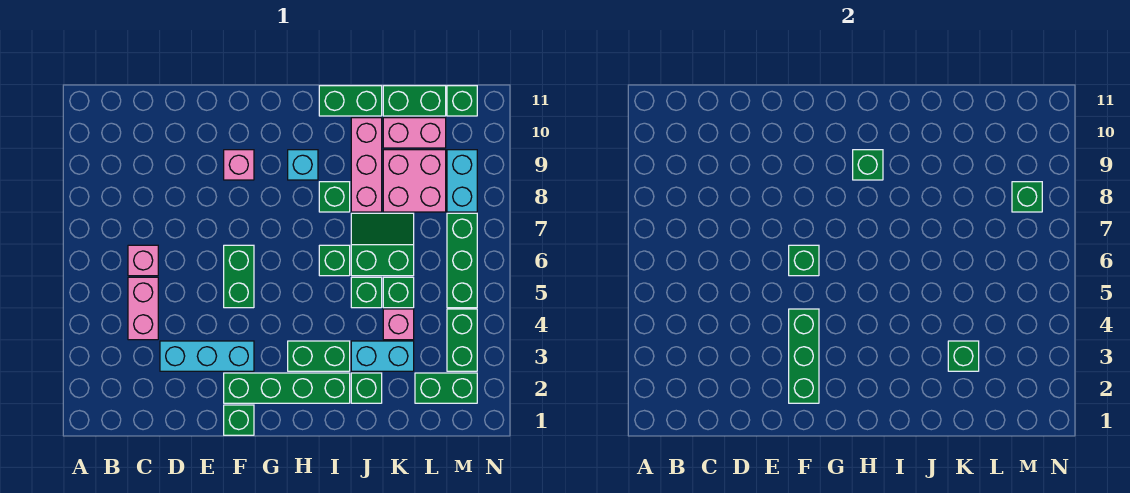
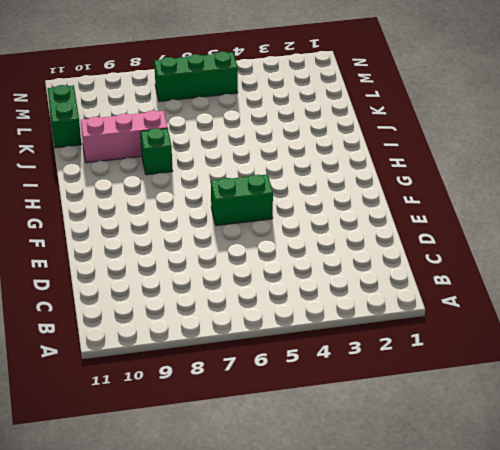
none -> pink 1x2 brick [128,277,158,340]
none -> pink 1x1 brick [128,245,158,276]
none -> cyan 1x3 brick [160,341,254,371]
none -> green 1x1 brick [224,405,254,435]

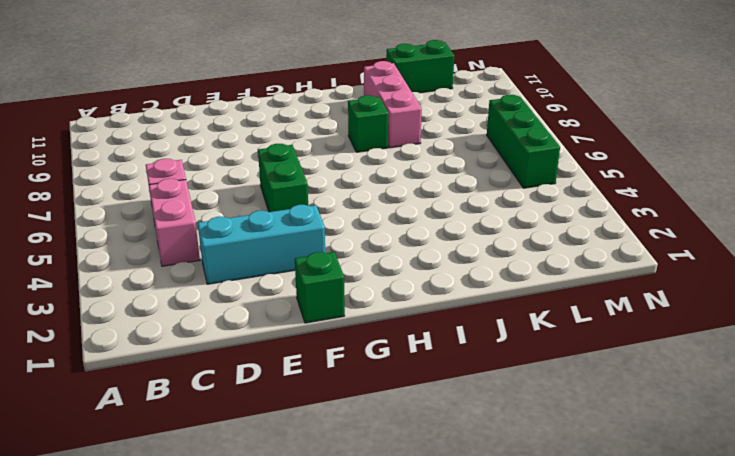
none -> green 1x4 brick [224,373,350,403]
none -> pink 1x1 brick [224,150,254,180]
none -> green 1x2 brick [288,341,350,371]
none -> cyan 1x1 brick [288,150,318,180]

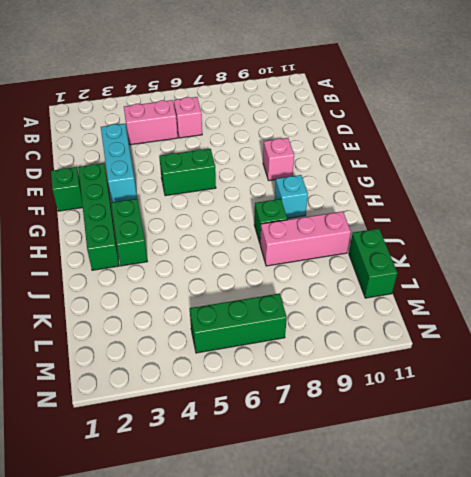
none -> green 1x1 brick [319,245,350,276]
none -> green 1x2 brick [319,86,382,116]
none -> green 1x1 brick [351,373,382,403]
none -> cyan 1x2 brick [351,341,414,371]

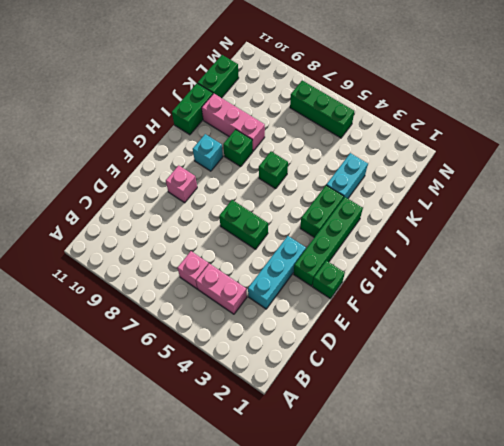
none -> green 1x1 brick [351,373,382,403]
none -> green 1x1 brick [351,277,382,308]
none -> green 2x2 slope [351,213,414,276]
none -> pink 1x1 brick [383,309,414,340]

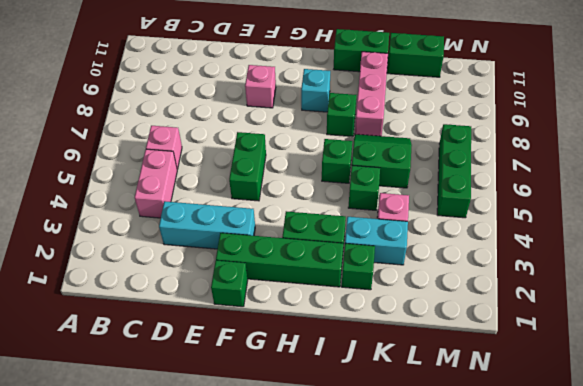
none -> green 1x1 brick [383,277,414,308]
none -> pink 2x2 brick [383,150,446,212]
none -> pink 1x2 brick [383,118,446,148]
none -> green 1x2 brick [415,373,477,403]

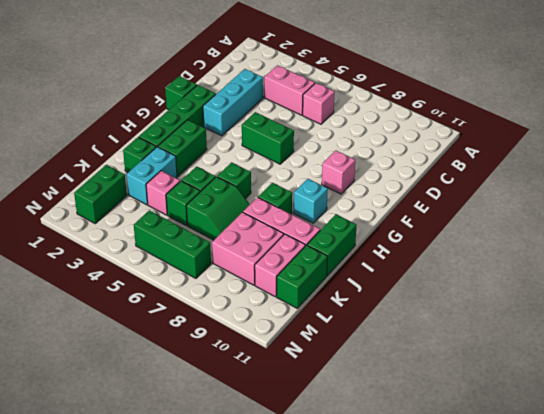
none -> green 1x2 brick [447,309,477,371]
none -> cyan 1x2 brick [447,150,477,212]
none -> green 1x1 brick [447,86,477,116]
none -> green 1x3 brick [789,309,819,403]

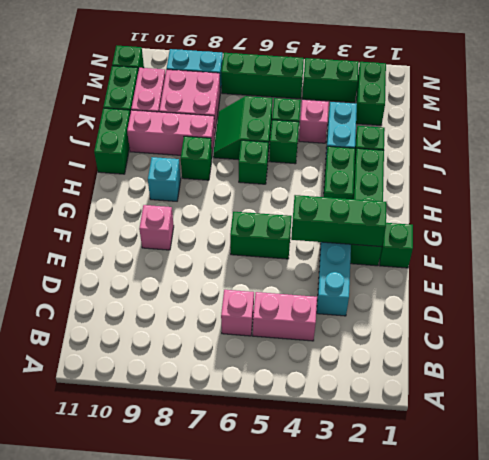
none -> green 1x1 brick [789,245,819,276]
none -> green 1x1 brick [853,150,883,180]
none -> green 1x1 brick [948,341,979,371]
none -> green 1x1 brick [1012,182,1042,212]

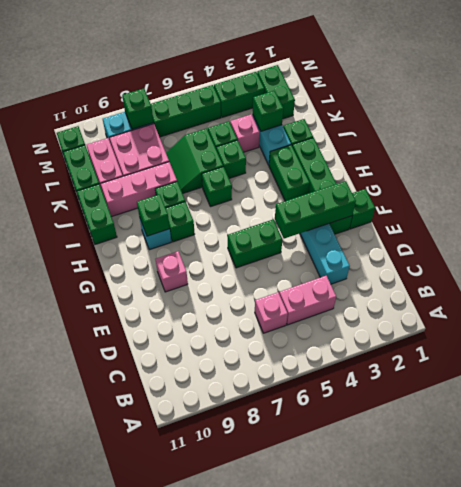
green 1x1 brick [166,202,195,242] -> green 1x1 brick moved to [789,245,819,276]

